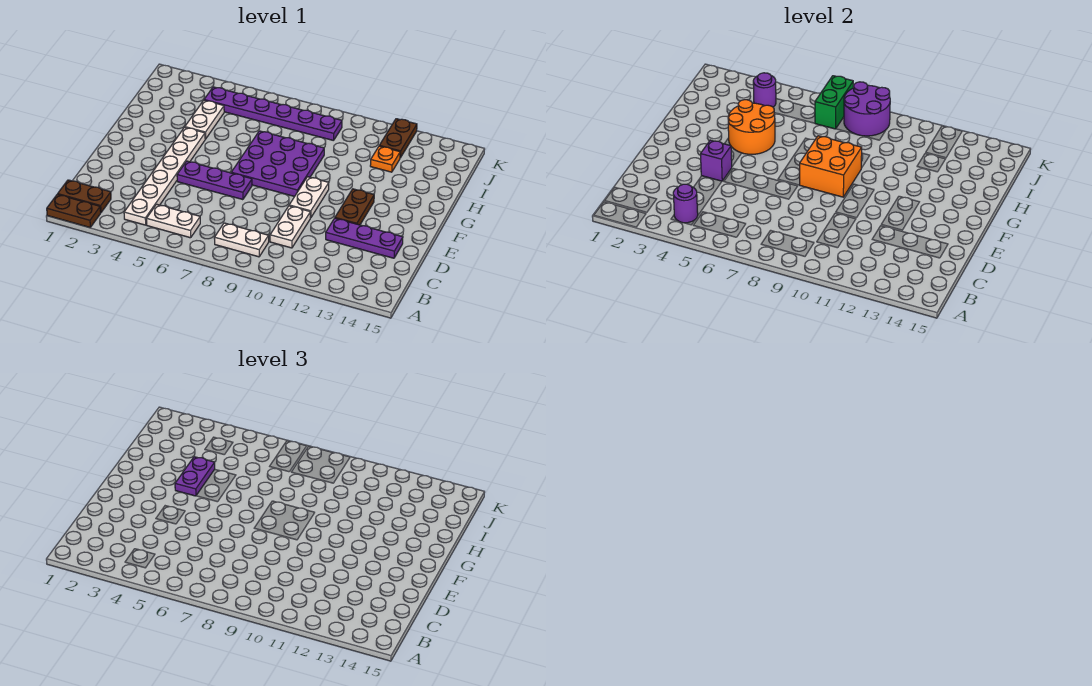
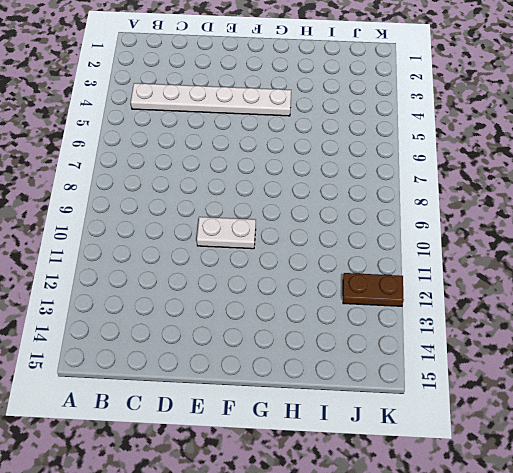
none -> brown 1x2 plate [47,194,101,227]
none -> brown 1x2 plate [58,180,111,212]
none -> white 1x2 plate [147,204,200,238]

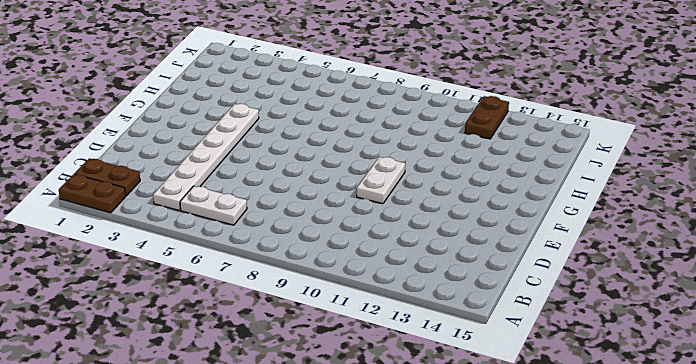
none -> white 1x2 plate [214,223,269,257]
none -> white 1x2 plate [270,206,310,248]
none -> purple 1x3 plate [326,218,403,258]

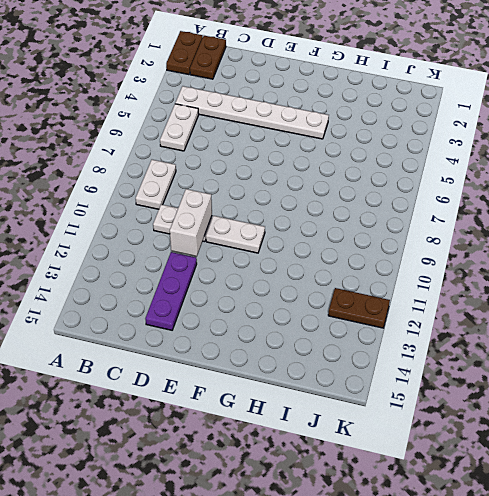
white 1x2 brick [170,189,212,256] -> none
none -> purple 1x3 plate [177,161,252,200]
none -> brown 1x2 plate [335,189,374,225]
none -> purple 3x3 plate [231,131,324,197]

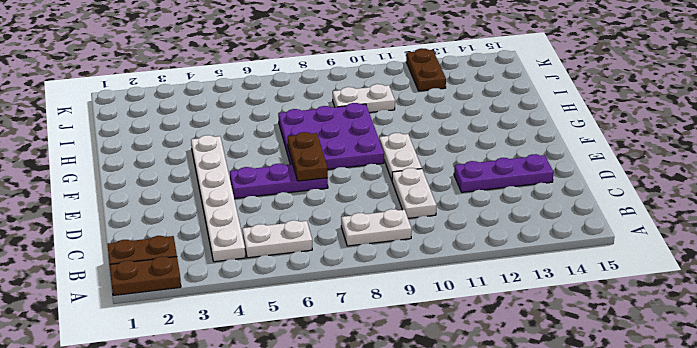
brown 1x2 plate [288,132,328,181] -> brown 1x2 plate moved to [335,189,374,225]
white 1x2 plate [333,84,395,113] -> white 1x2 plate turned to [185,100,224,139]
none -> orange 1x1 plate [370,146,400,172]
none -> purple 1x6 plate [204,87,342,141]
none -> purple 1x1 round brick [673,184,698,223]

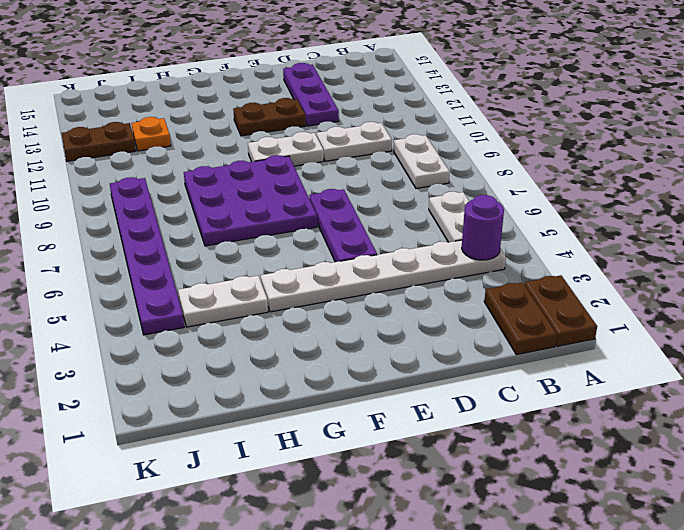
none -> purple 1x1 brick [701,140,732,181]
none -> orange 2x2 brick [800,136,862,197]
none -> orange 2x2 round brick [728,100,775,154]

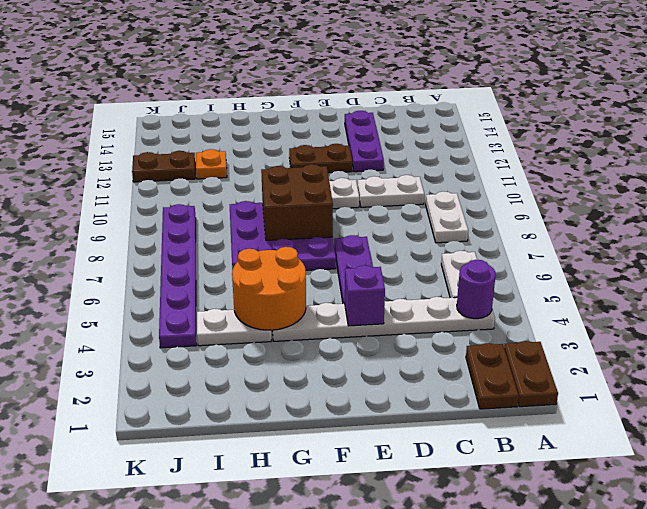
brown 2x2 brick [261,164,333,240] -> orange 2x2 brick [800,136,862,197]
none -> purple 1x1 round brick [753,73,776,107]
none -> green 1x2 brick [815,76,853,129]
none -> purple 2x2 round brick [844,82,890,136]

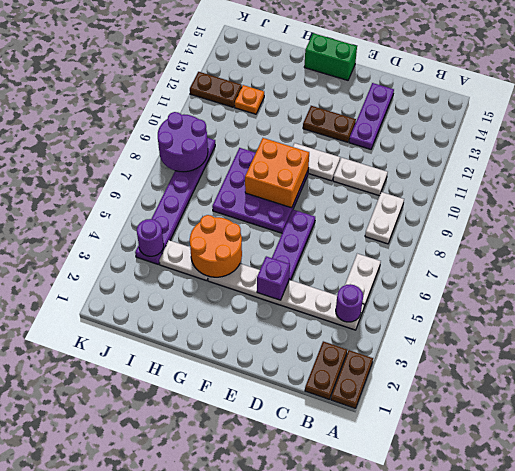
green 1x2 brick [304,33,357,80] -> green 1x2 brick moved to [815,76,853,129]
none -> purple 1x2 plate [175,457,215,496]

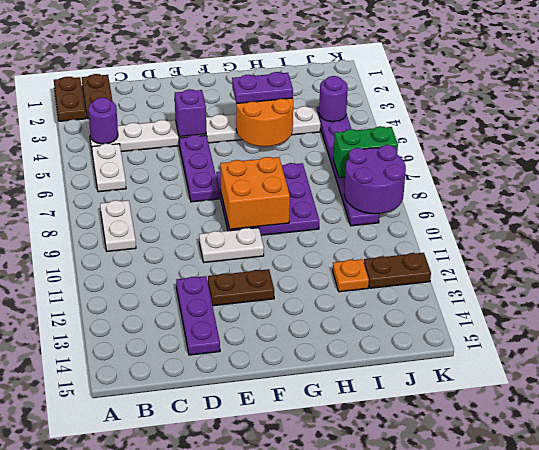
none -> white 1x2 plate [270,206,310,248]

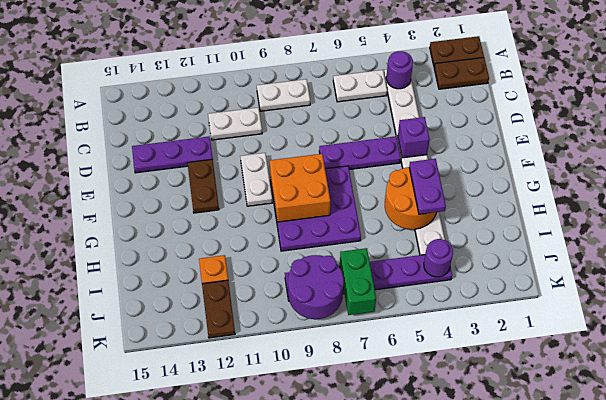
white 1x2 plate [208,108,262,140] -> white 1x2 plate turned to [270,206,310,248]

